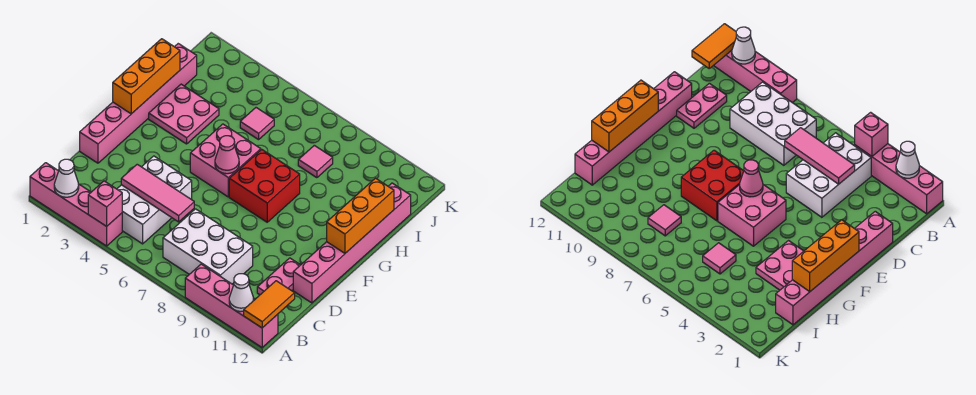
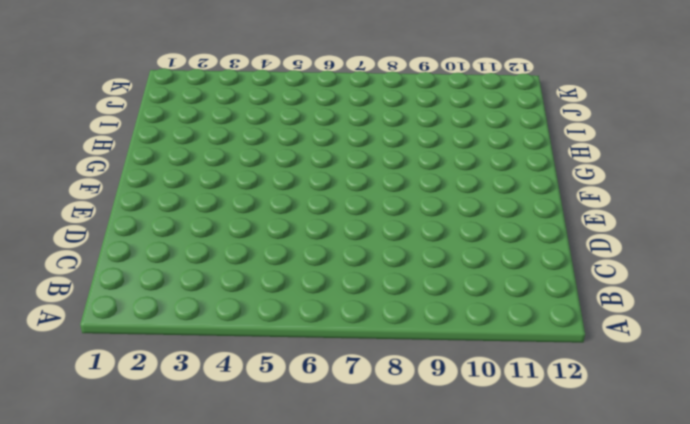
none -> pink 1x4 brick [30,163,122,246]
none -> pink 1x4 brick [185,264,278,347]
none -> white 2x3 brick [117,156,192,244]

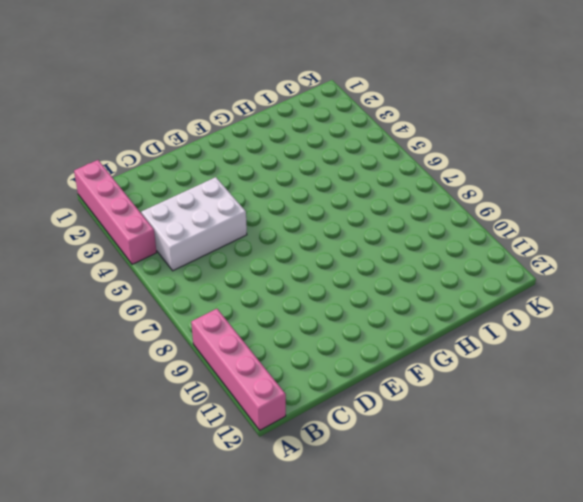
none -> white 2x3 brick [163,209,253,284]
none -> pink 1x2 plate [257,258,300,295]
none -> pink 1x6 brick [80,44,197,163]

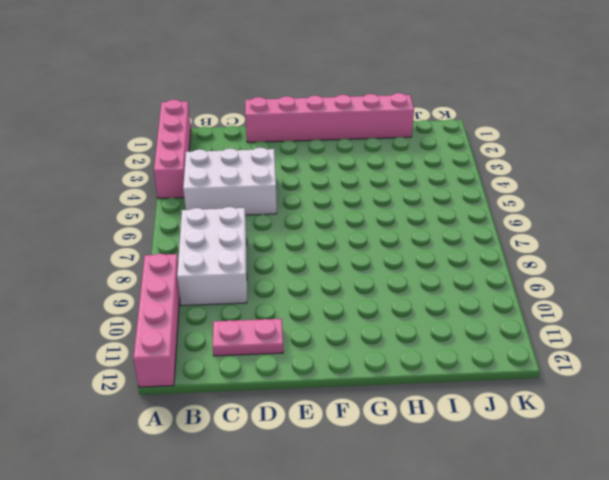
none -> pink 1x6 brick [293,183,411,303]
none -> pink 2x2 brick [190,124,261,197]
none -> red 2x2 brick [229,149,300,222]

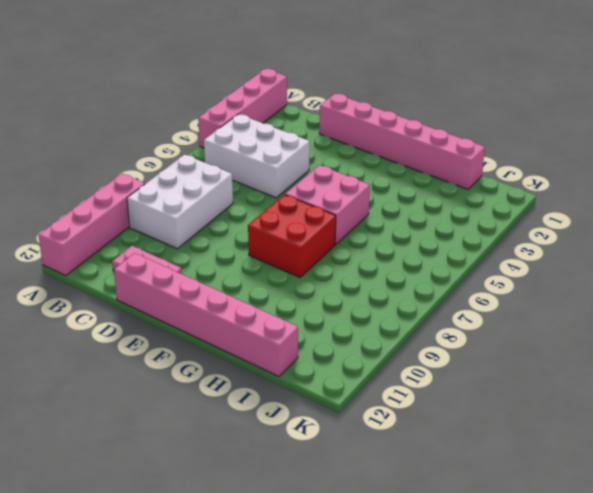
none -> pink 2x2 plate [149,84,219,144]
none -> pink 1x1 tile [240,108,274,140]
none -> pink 1x1 tile [298,145,333,178]

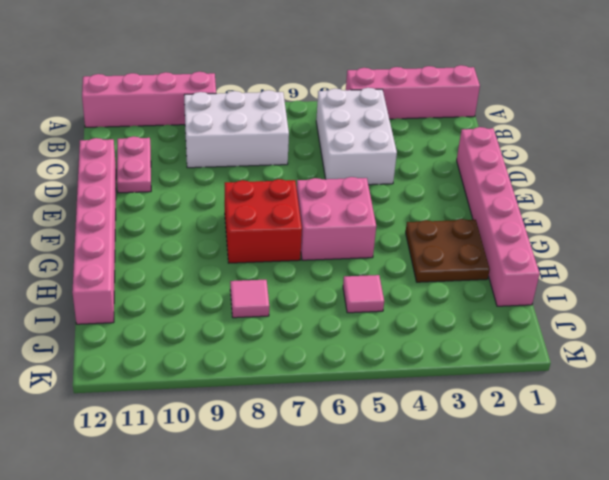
brown 2x2 plate [406,219,490,282] -> pink 2x2 plate [149,84,219,144]
none -> white 1x1 cone [54,159,79,197]
none -> pink 1x1 brick [88,181,122,226]
none -> white 1x1 cone [229,274,254,312]

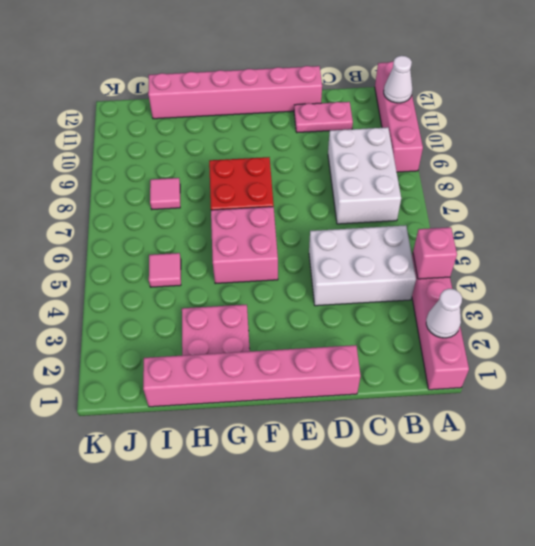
none -> orange 1x2 tile [244,281,295,328]
none -> pink 1x3 tile [121,164,194,222]
none -> orange 1x3 brick [113,39,180,114]

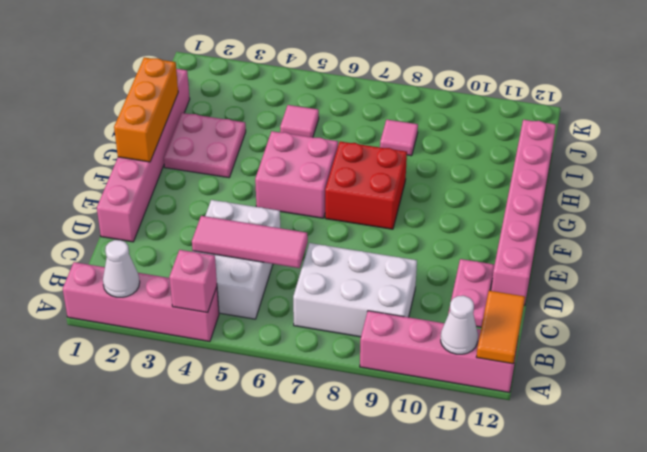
none -> pink 1x1 cone [215,136,239,174]
none -> orange 1x3 brick [327,178,394,253]

